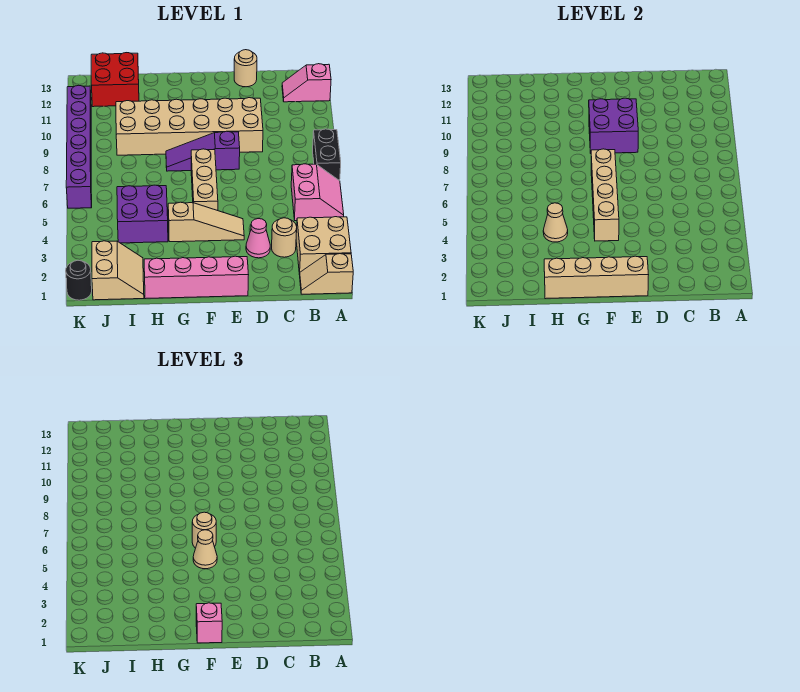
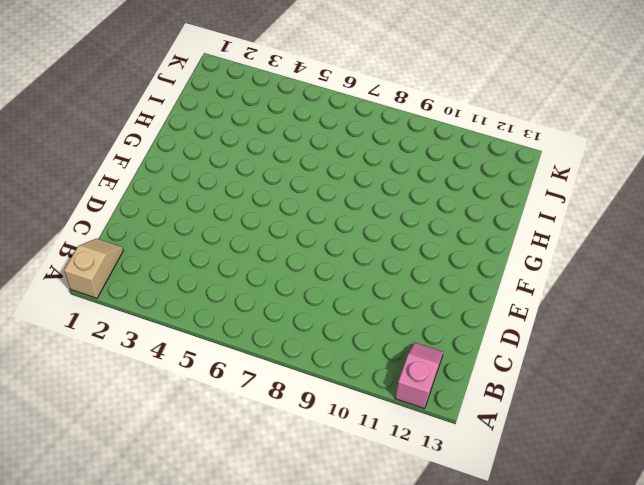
none -> tan 2x2 brick [296,217,351,275]
none -> pink 2x2 slope [291,164,344,221]
none -> black 1x2 brick [313,129,341,181]

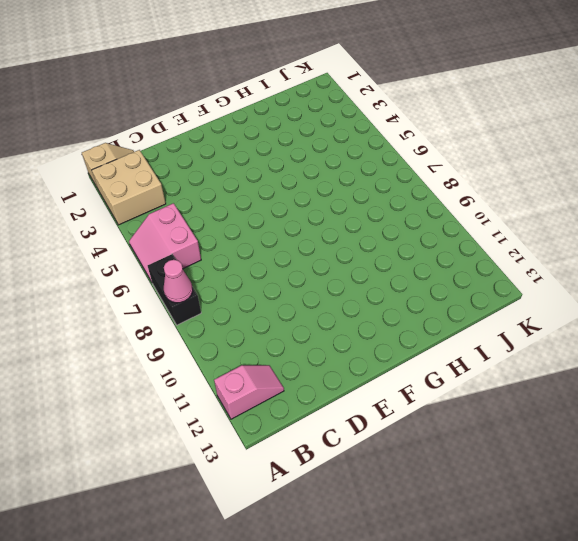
pink 1x1 cone [164,260,193,303] -> pink 1x1 cone moved to [246,219,270,258]
none -> tan 1x1 round brick [272,218,297,257]
none -> tan 2x6 brick [116,98,263,155]
none -> tan 1x1 round brick [234,50,257,87]

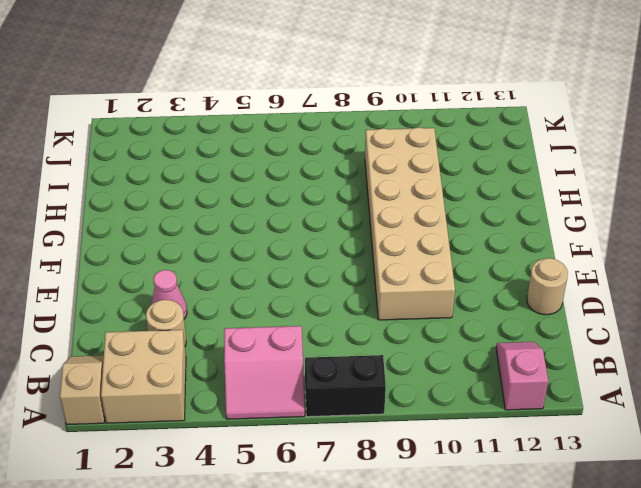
none -> pink 1x4 brick [144,256,248,299]
none -> tan 1x3 slope [168,202,244,242]
none -> purple 1x3 slope [166,131,240,171]

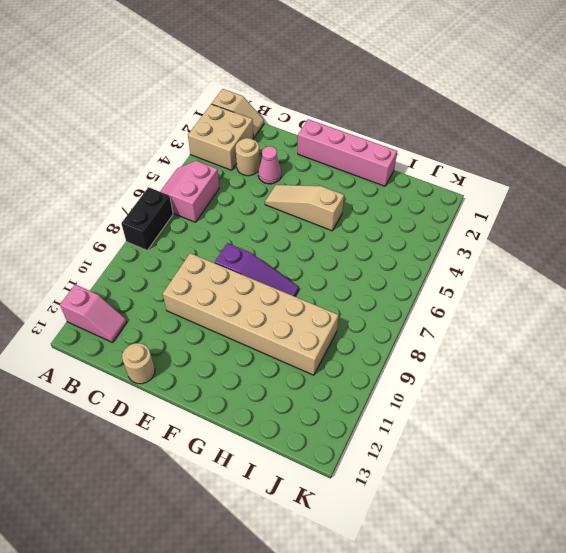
none -> tan 1x3 brick [191,149,218,210]
none -> purple 2x2 brick [117,185,168,243]
none -> tan 2x2 slope [92,241,144,300]

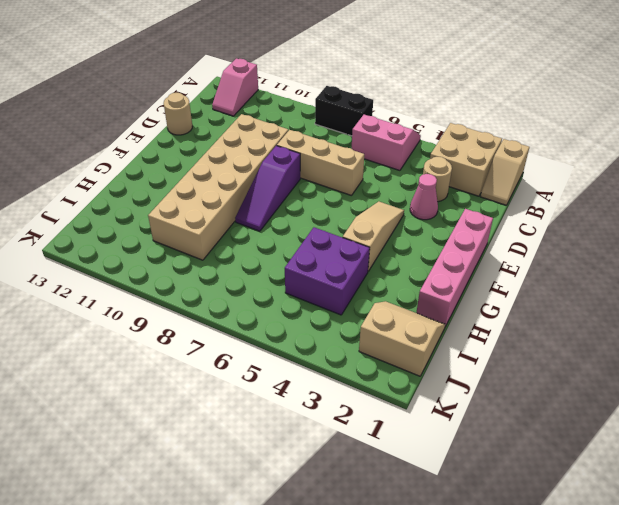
tan 1x3 brick [277,130,364,196] -> tan 1x3 brick moved to [191,149,218,210]
none -> red 2x2 brick [91,53,139,107]
none -> black 1x1 round brick [66,260,92,300]
none -> purple 1x6 brick [66,85,92,208]

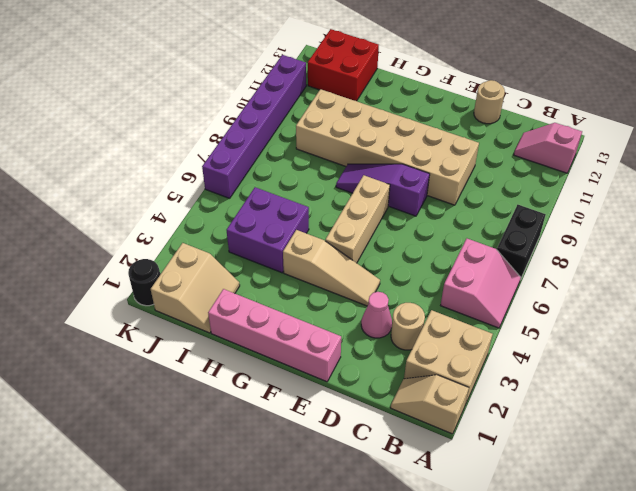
none -> tan 1x4 brick [544,256,648,299]
none -> purple 2x2 brick [589,98,638,153]
none -> tan 1x4 brick [591,149,619,241]

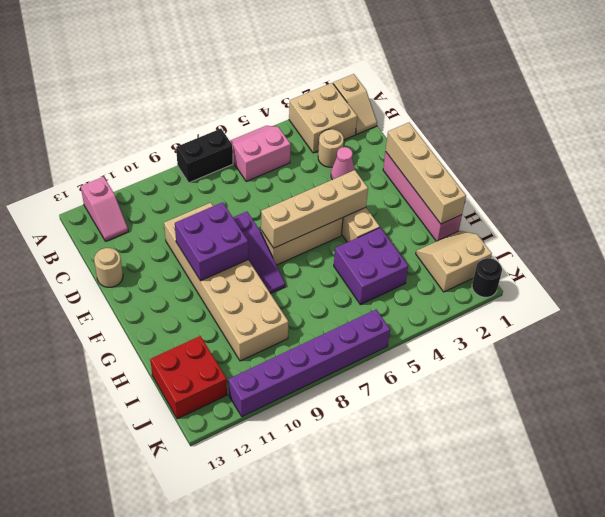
none -> tan 1x1 cone [543,203,568,242]
none -> pink 1x1 brick [196,603,222,643]
none -> tan 1x1 cone [193,530,217,569]

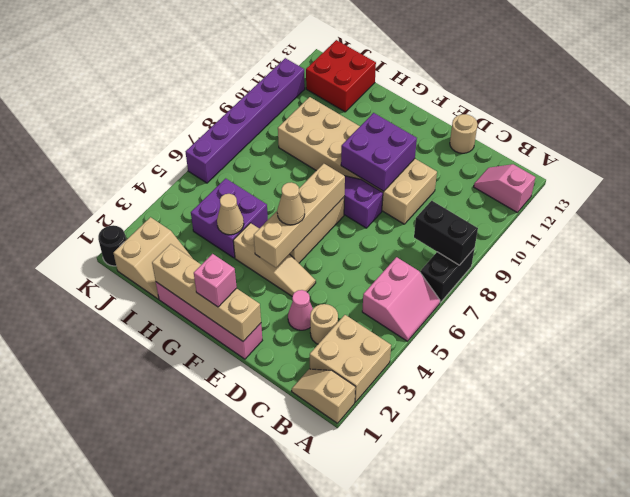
black 1x2 brick [414,201,478,265] -> none
none -> tan 1x1 round brick [192,512,216,548]

